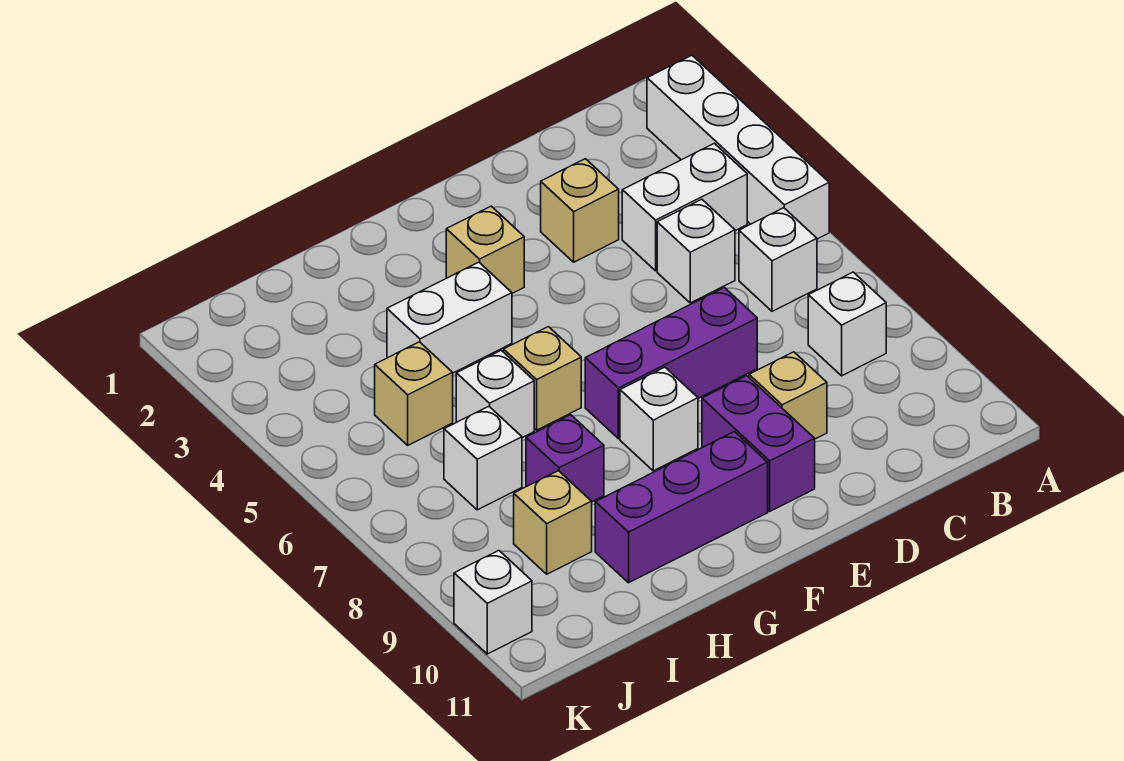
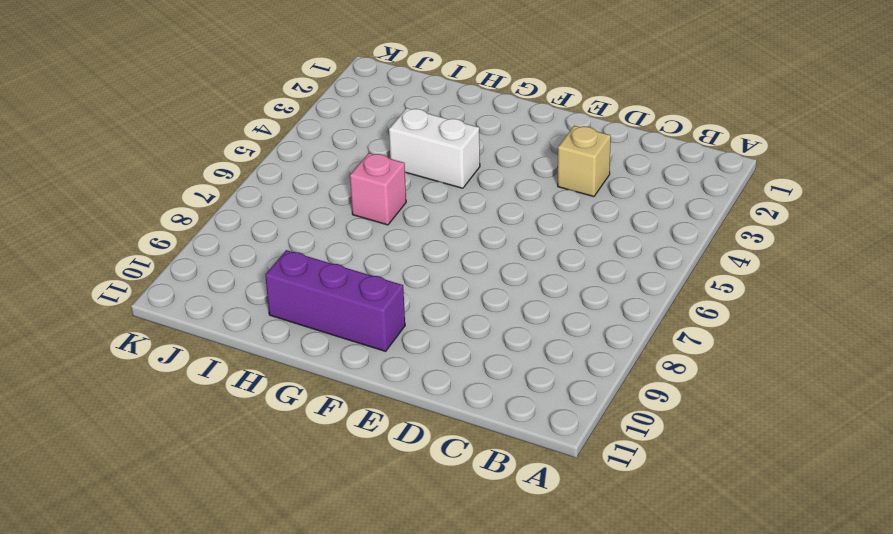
pink 1x1 brick [350,153,406,225] -> white 1x1 brick [456,350,534,438]
none -> white 1x4 brick [647,55,829,239]
none -> white 1x2 brick [622,143,747,271]
none -> white 1x1 brick [739,208,817,311]

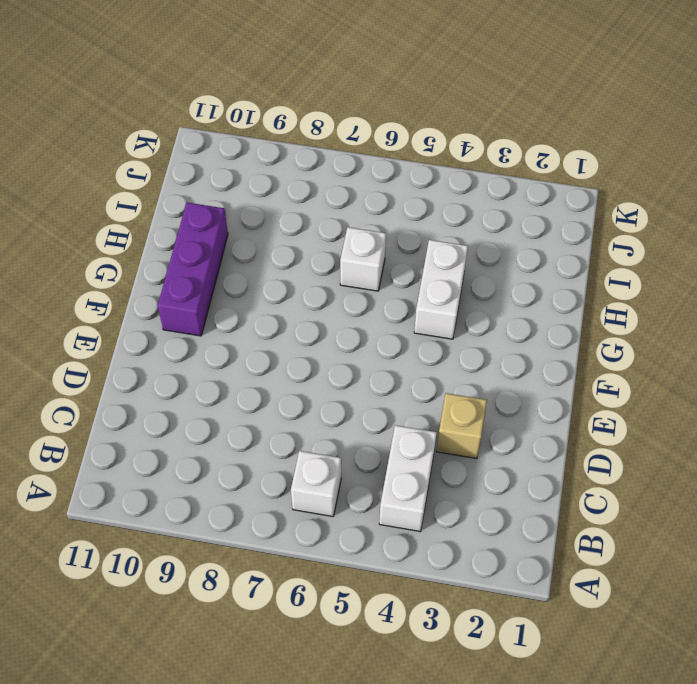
none -> white 1x4 brick [647,55,829,239]
none -> white 1x1 brick [808,272,886,376]
none -> white 1x1 brick [657,199,735,303]

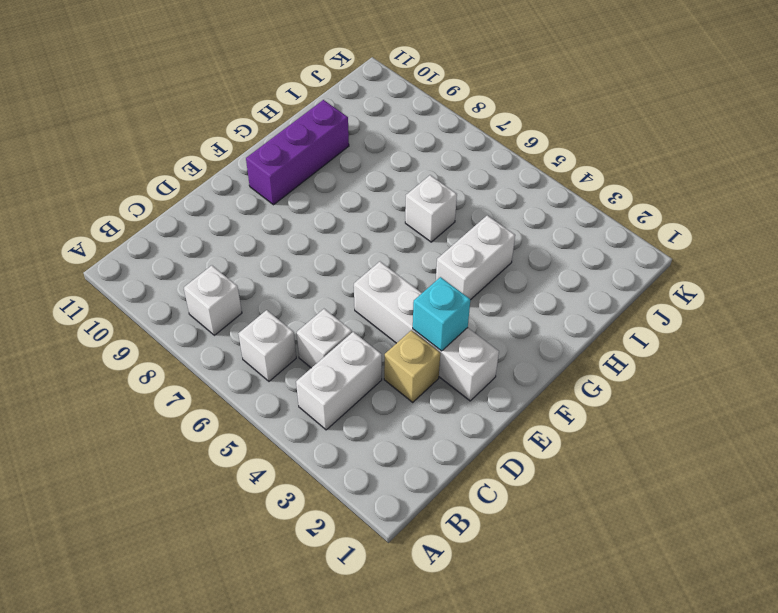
white 1x4 brick [354,262,499,401] -> white 1x4 brick moved to [647,55,829,239]
cyan 1x1 brick [413,277,470,351] -> none
none -> purple 1x3 brick [585,287,757,439]
none -> tan 1x1 brick [749,352,827,439]
none -> purple 1x2 brick [702,376,815,511]

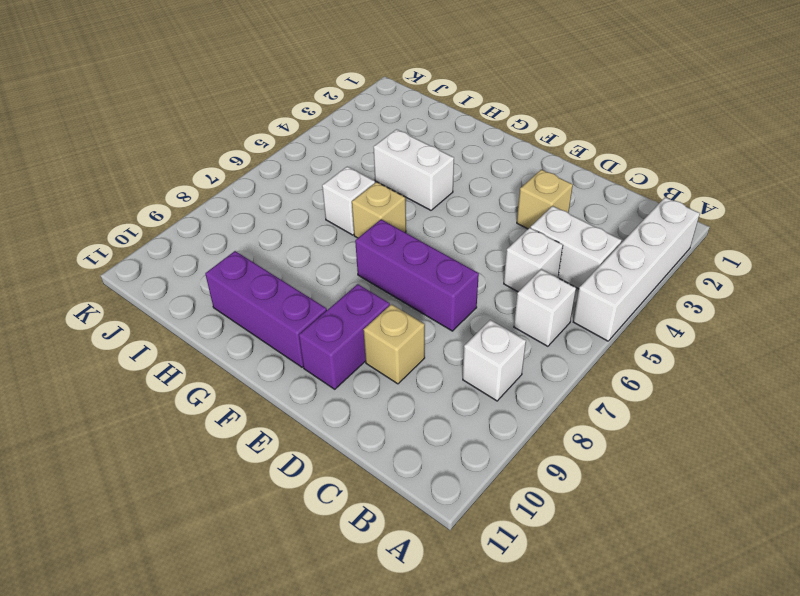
none -> tan 1x1 brick [446,206,524,293]
none -> white 1x1 brick [620,367,698,471]
none -> purple 1x1 brick [526,415,604,502]

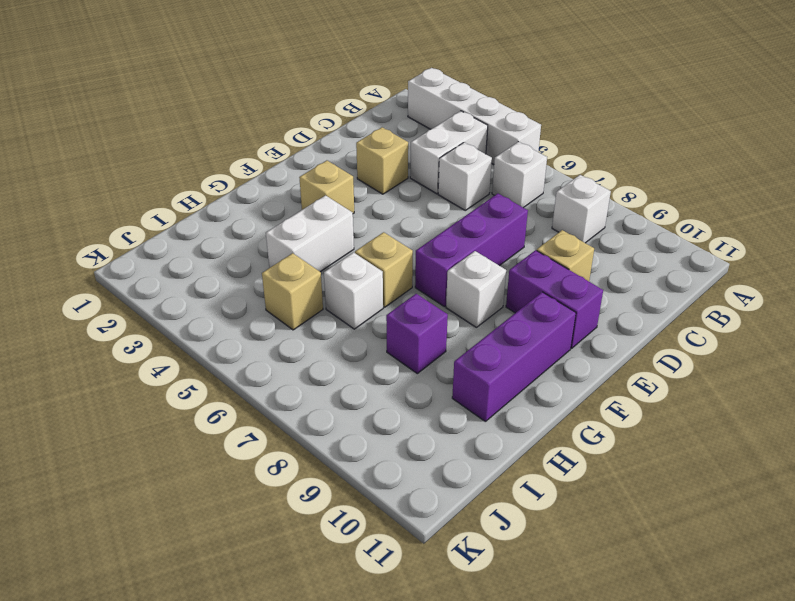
none -> white 1x1 brick [444,406,522,510]
none -> tan 1x1 brick [514,471,592,574]
none -> white 1x1 brick [454,550,532,654]

